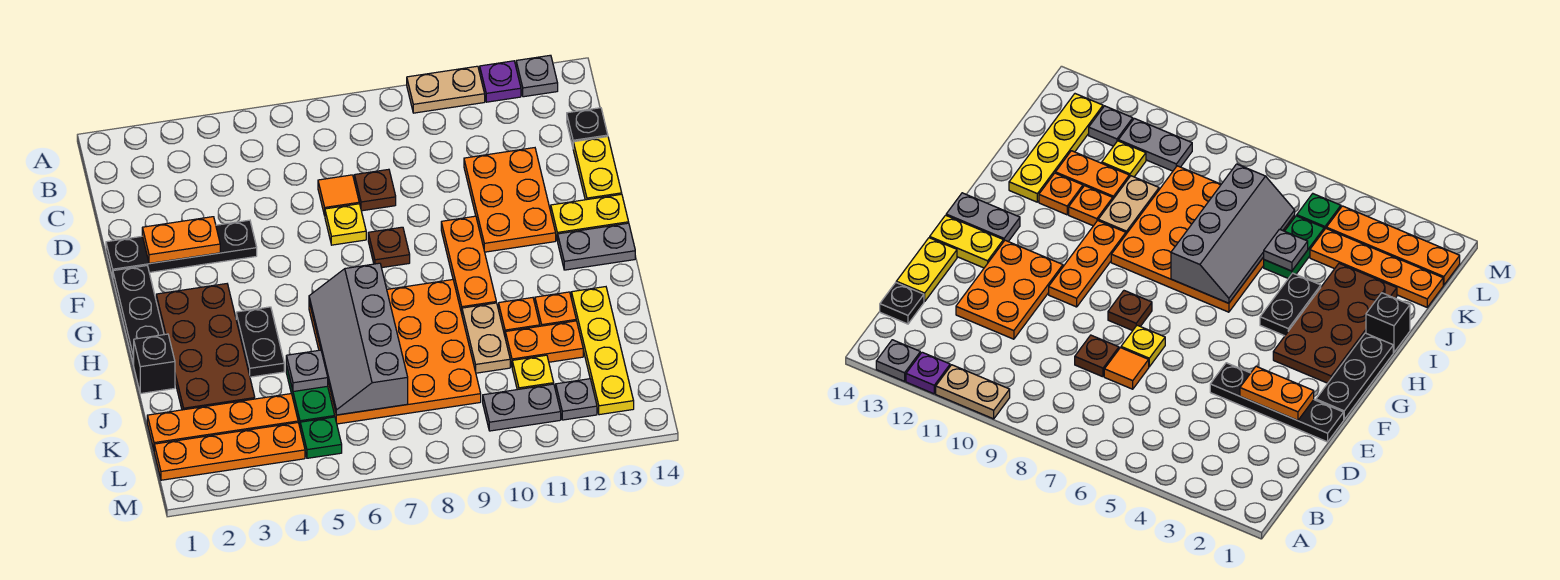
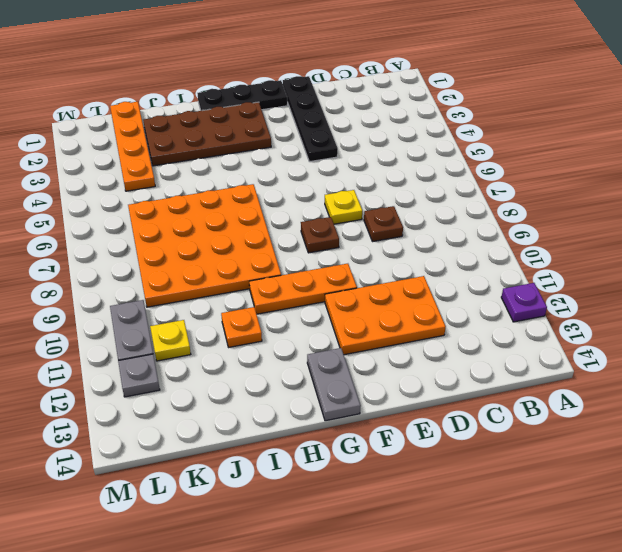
none -> tan 1x2 plate [407,66,485,113]
none -> grey 1x1 plate [516,55,558,97]
none -> black 1x1 plate [567,108,608,147]
none -> orange 1x1 tile [318,175,359,216]

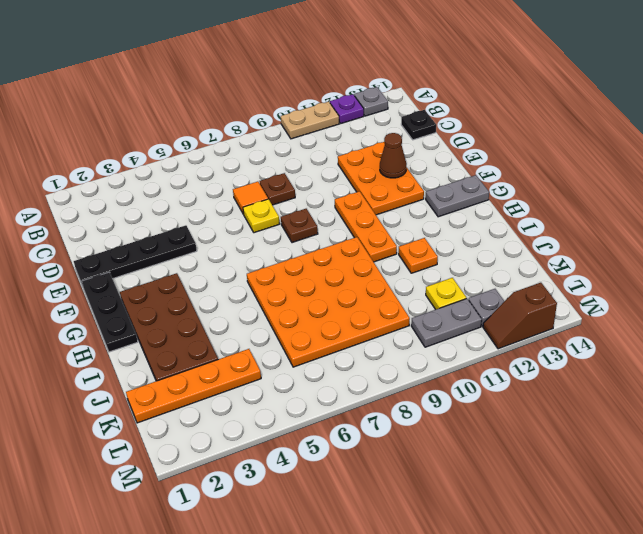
brown 1x1 cone [380,133,407,178] -> none
brown 1x2 slope [483,283,557,349] -> none
none -> yellow 1x2 plate [573,137,622,200]
none -> yellow 1x2 plate [551,194,629,241]
none -> black 1x2 plate [236,307,284,377]
none -> black 1x1 brick [133,334,175,394]

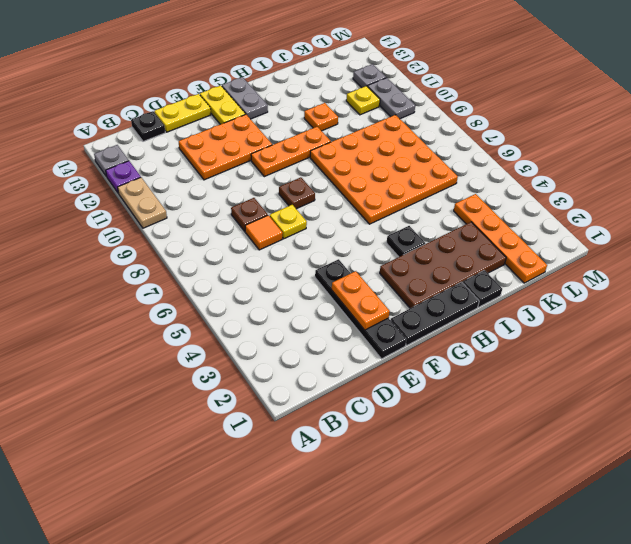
black 1x1 plate [386,226,425,257] -> black 1x2 plate [236,307,284,377]
black 1x1 plate [463,270,502,307] -> black 1x1 brick [133,334,175,394]
none -> tan 1x2 plate [462,303,510,373]
none -> orange 1x1 plate [535,292,576,326]
none -> yellow 1x4 plate [571,287,634,415]
none -> green 1x2 plate [286,365,335,426]

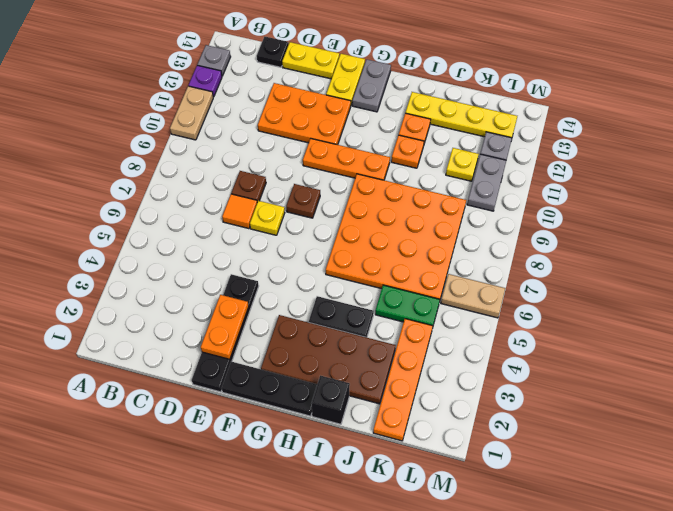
tan 1x2 plate [441,274,505,318] -> tan 1x2 plate moved to [462,303,510,373]
none -> orange 1x2 plate [505,321,583,366]
none -> orange 1x4 plate [154,422,305,480]
none -> green 1x1 plate [300,417,342,458]
none -> grey 2x4 slope [309,263,408,415]

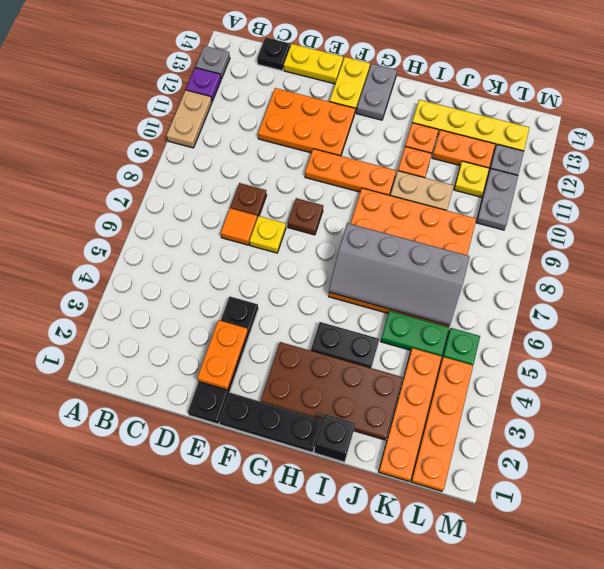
orange 1x2 plate [432,130,495,168] -> orange 1x2 plate turned to [505,321,583,366]
none -> grey 1x1 plate [286,350,328,392]

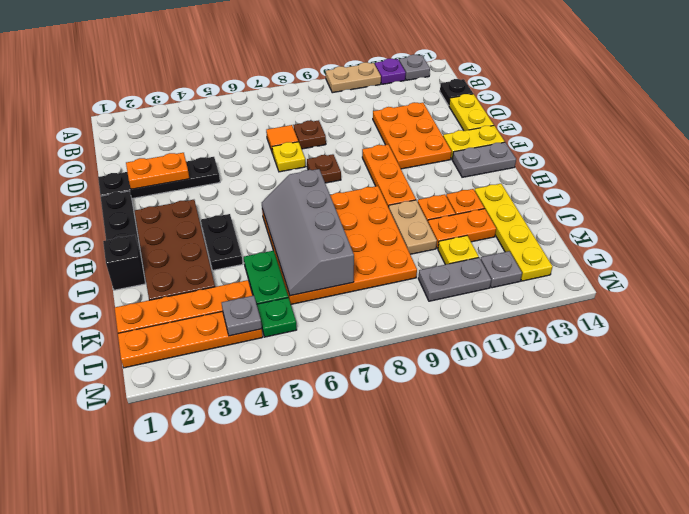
grey 1x1 plate [222,296,262,336] -> grey 1x1 plate moved to [286,350,328,392]

